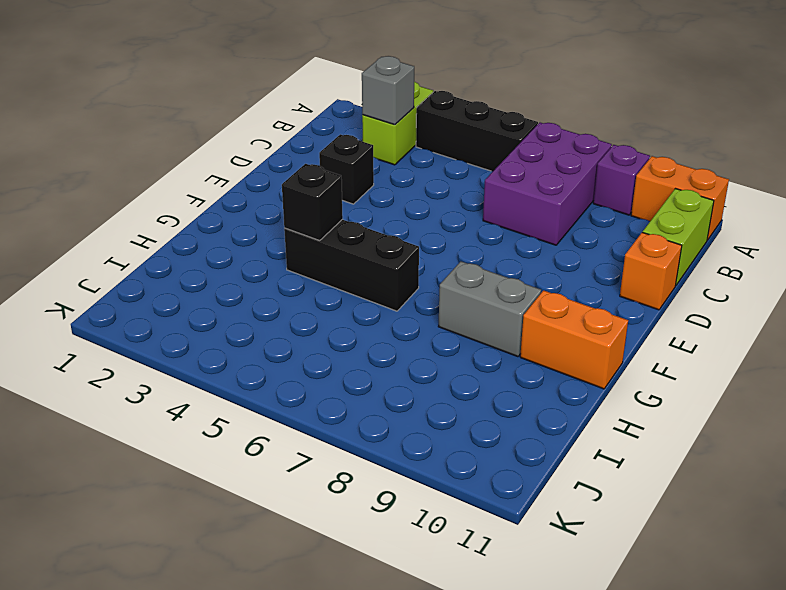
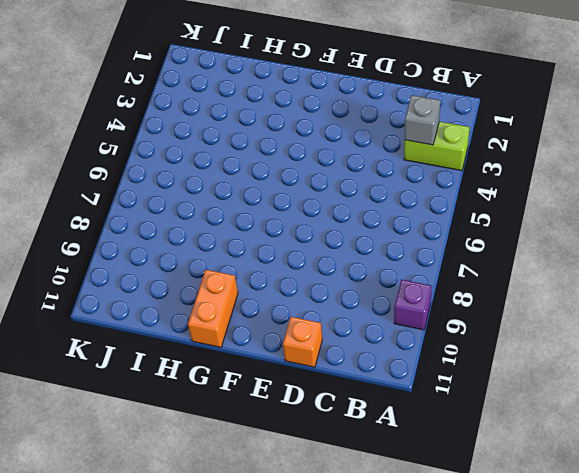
none -> black 1x3 brick [416,91,538,171]
none -> purple 2x3 brick [483,123,612,245]
none -> orange 1x2 brick [631,156,729,240]

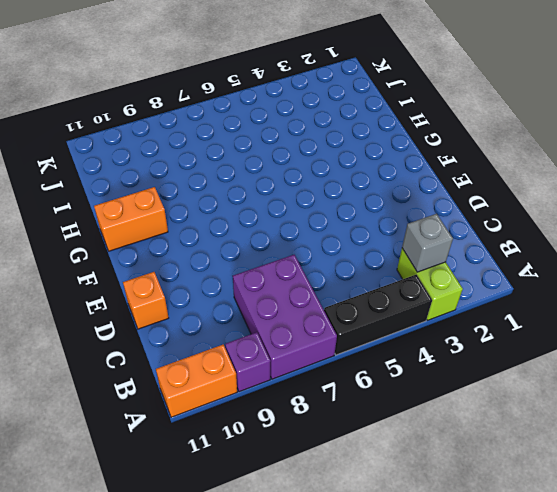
none -> lime 1x2 brick [643,189,714,286]
none -> black 1x1 brick [319,134,374,204]
none -> black 1x3 brick [284,219,419,311]

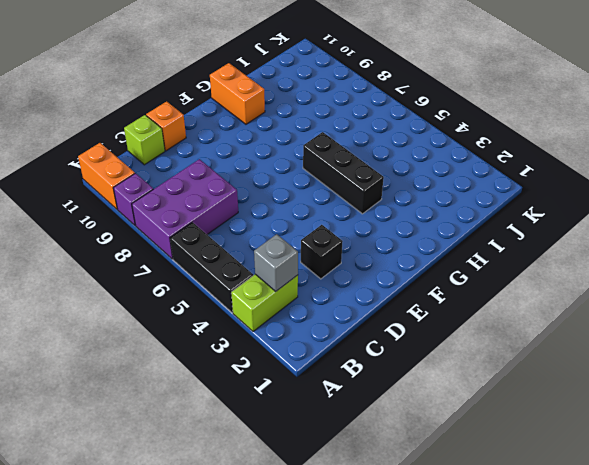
lime 1x1 brick [124,115,165,165] -> lime 1x2 brick [643,189,714,286]
none -> grey 1x2 brick [438,261,541,357]
none -> black 1x1 brick [282,164,343,241]

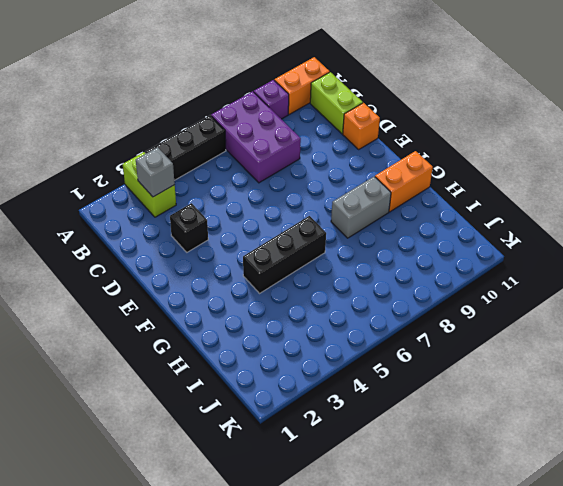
none -> black 1x1 brick [282,164,343,241]

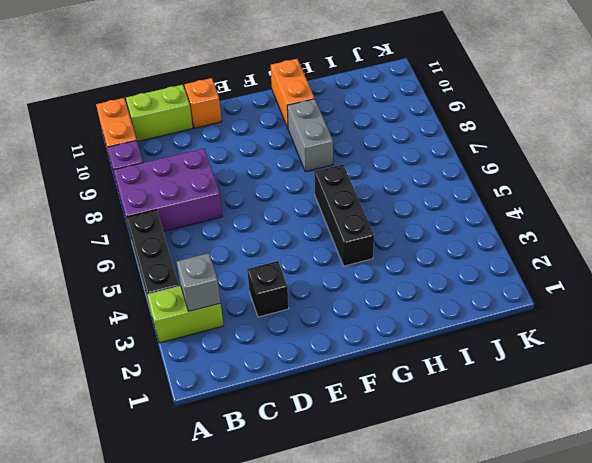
none -> black 1x1 brick [282,164,343,241]

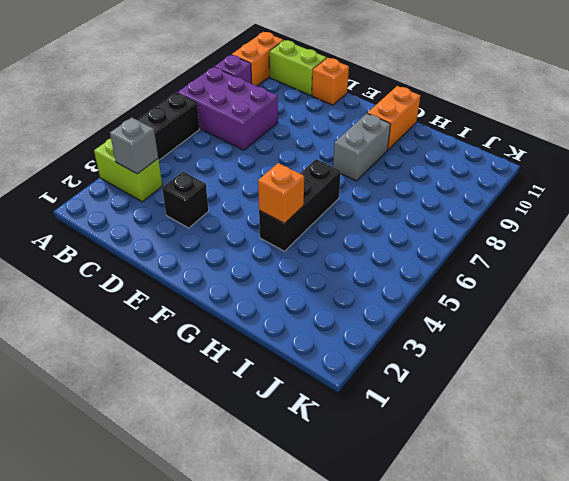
orange 1x1 brick [258,163,304,223] -> black 1x1 brick [282,164,343,241]

